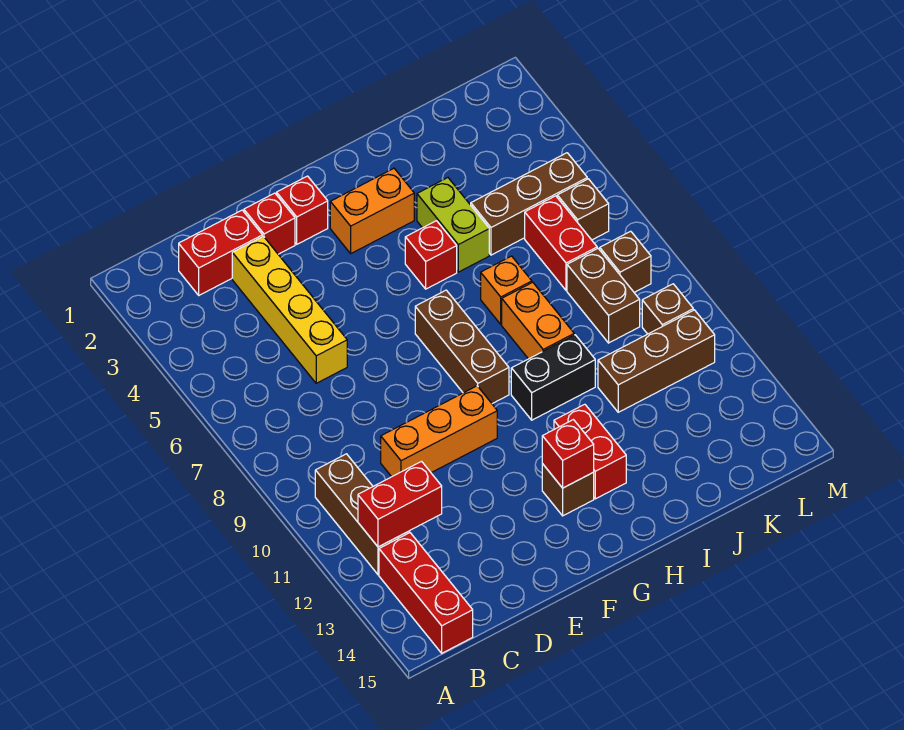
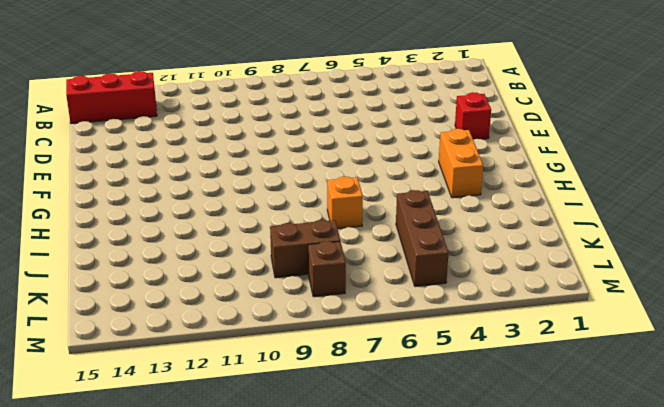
none -> brown 1x3 brick [315,454,409,575]
none -> red 1x2 brick [179,210,262,295]
none -> yellow 1x4 brick [232,236,347,383]

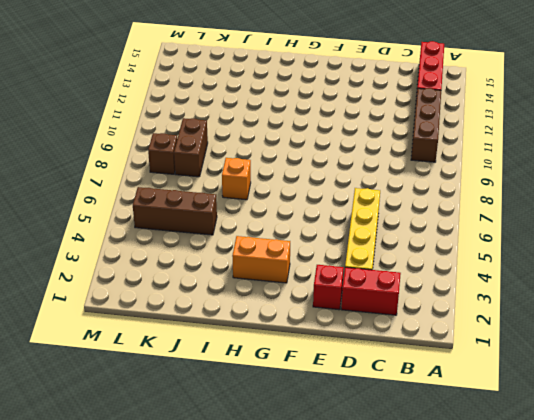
none -> orange 1x3 brick [381,386,497,477]
none -> red 1x1 brick [277,176,328,244]
none -> brown 1x3 brick [415,290,509,404]

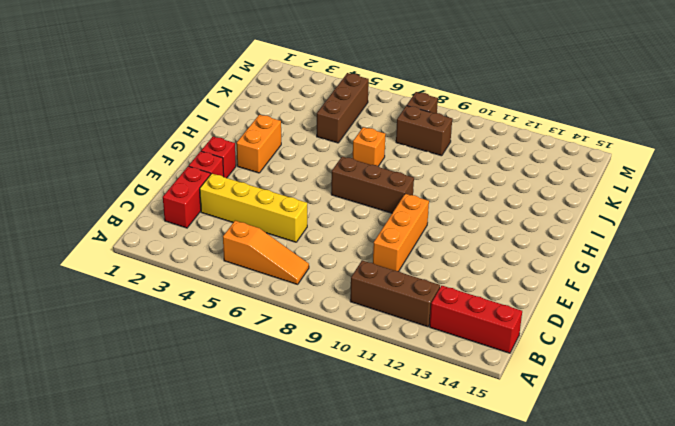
orange 1x3 slope [223,221,309,284] -> none
none -> brown 1x1 brick [542,464,594,516]
none -> red 1x1 brick [405,221,457,289]
none -> black 1x2 brick [511,335,595,420]

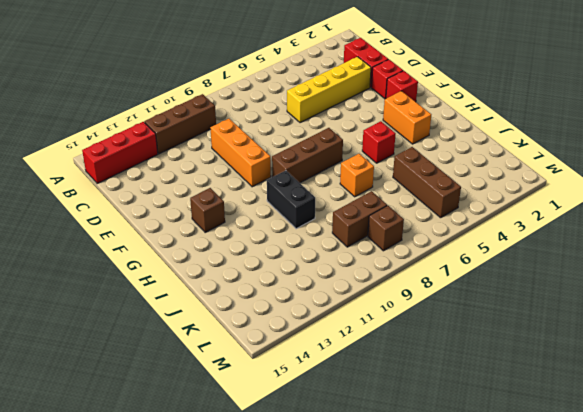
none -> red 1x2 brick [554,404,626,499]
none -> lime 1x2 brick [417,178,489,272]
none -> orange 1x2 brick [502,282,574,359]

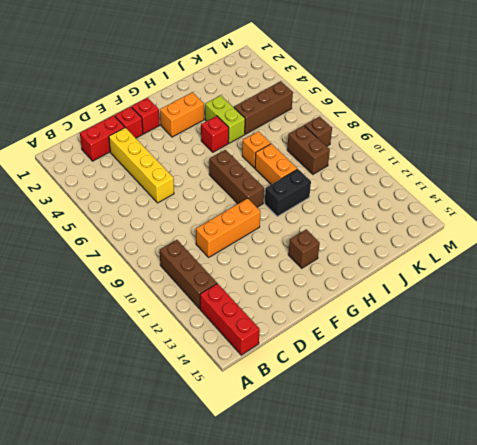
none -> red 1x2 brick [554,404,626,499]
none -> brown 1x3 brick [598,310,715,412]
none -> red 1x2 brick [525,196,597,291]

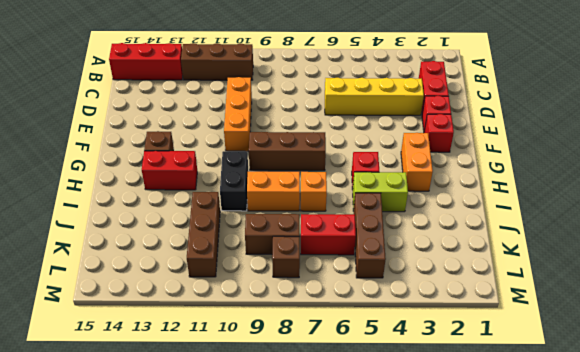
none -> brown 1x1 brick [557,179,609,240]
none -> brown 1x1 brick [642,284,693,334]
none -> red 1x2 brick [358,462,442,547]

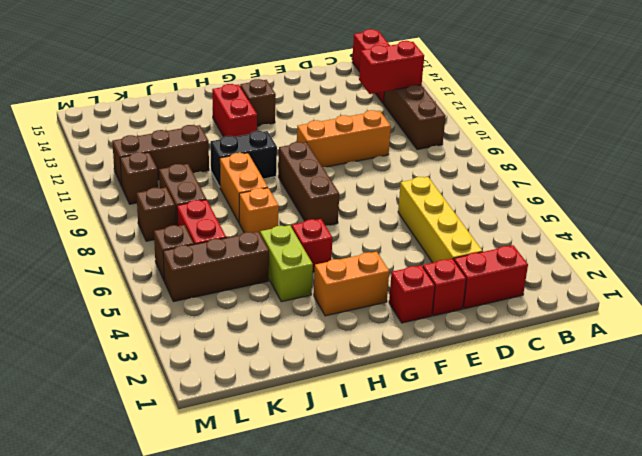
none -> red 1x1 brick [542,420,594,488]

